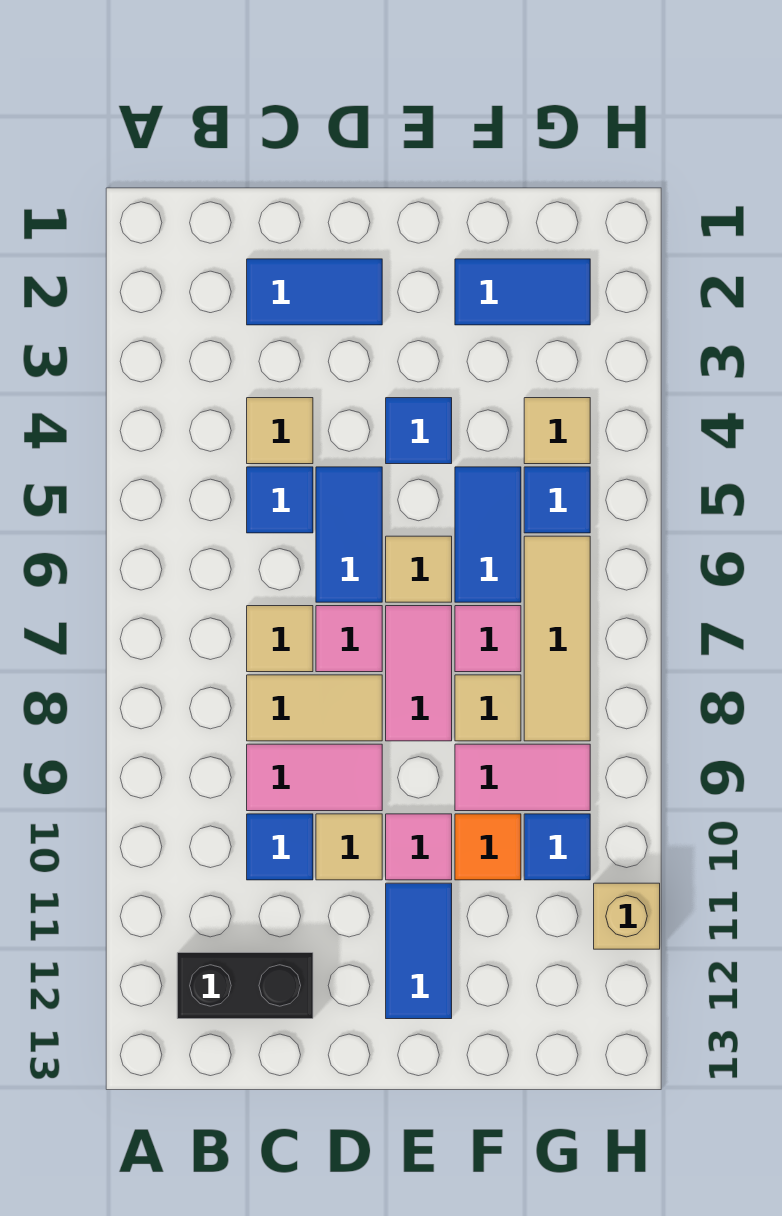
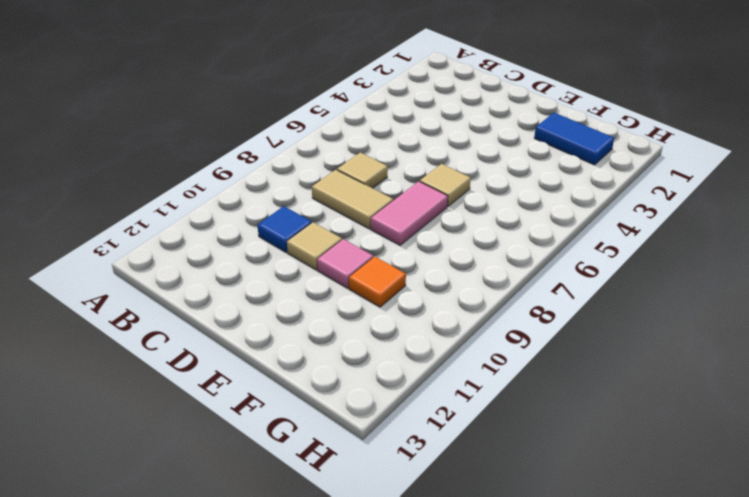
none -> black 1x2 brick [177,953,313,1019]
none -> blue 1x2 tile [247,259,382,325]
none -> tan 1x1 tile [247,398,313,464]

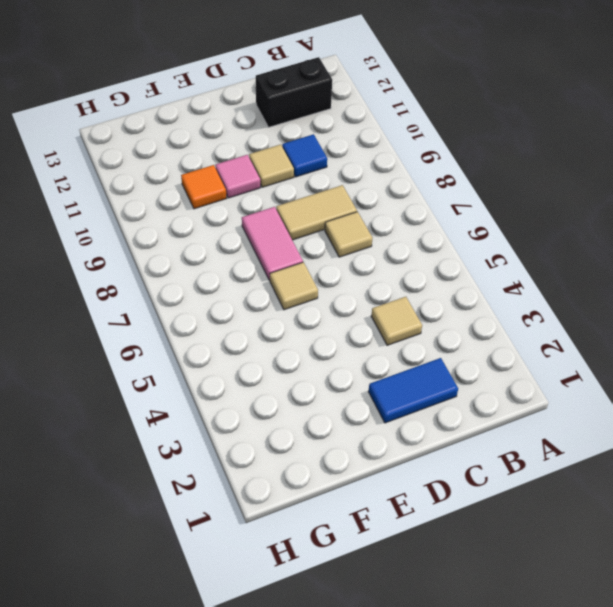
none -> blue 1x1 tile [247,467,313,533]
none -> pink 1x2 tile [247,744,382,811]
none -> blue 1x2 tile [316,467,382,602]

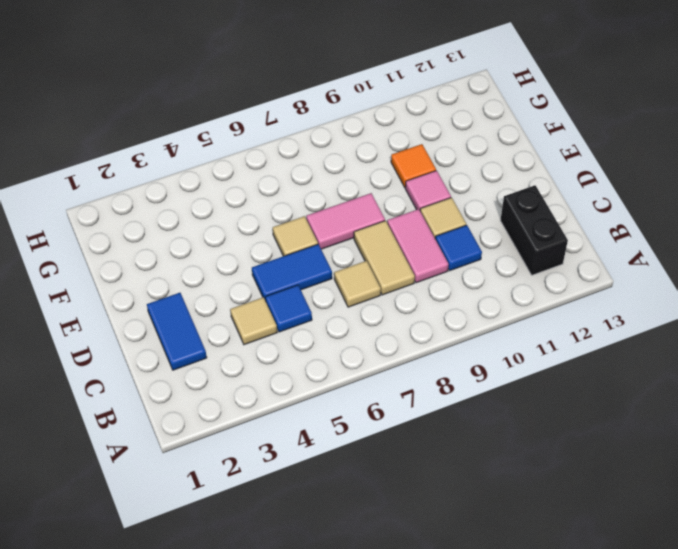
none -> pink 1x1 tile [316,606,382,672]
none -> blue 1x1 tile [386,398,452,464]
none -> blue 1x2 tile [386,883,452,1019]

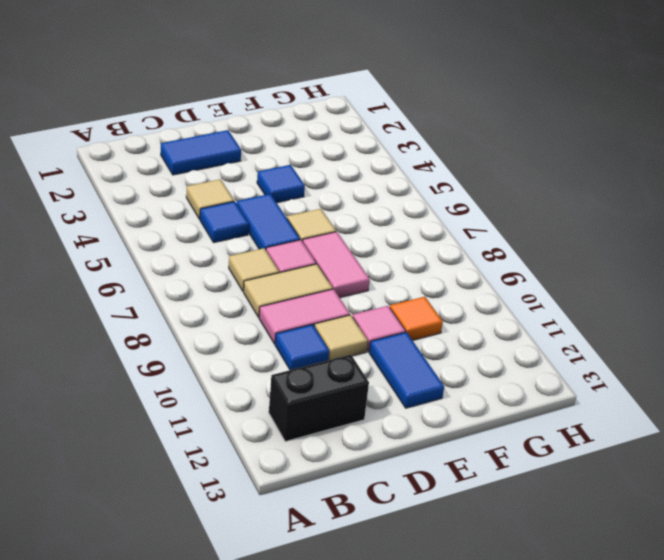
none -> blue 1x2 tile [455,259,590,325]
none -> blue 1x2 tile [455,467,521,602]
none -> pink 1x1 tile [455,606,521,672]

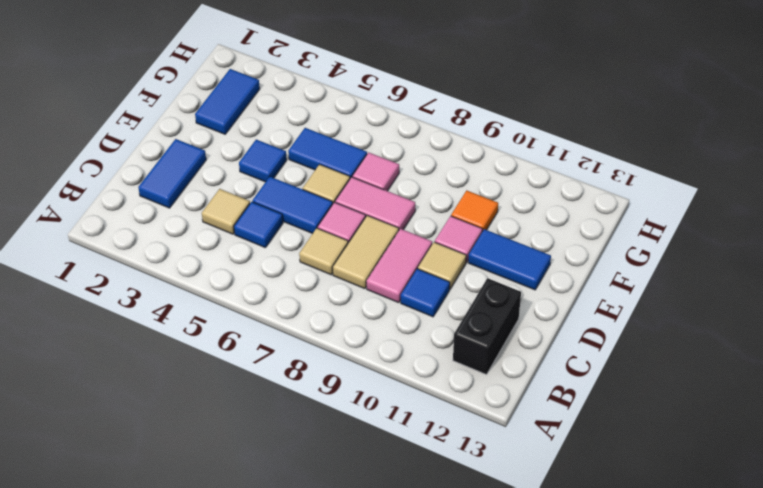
none -> tan 1x1 tile [455,675,521,741]
none -> pink 1x2 tile [455,744,590,811]
none -> tan 1x1 tile [524,398,590,464]

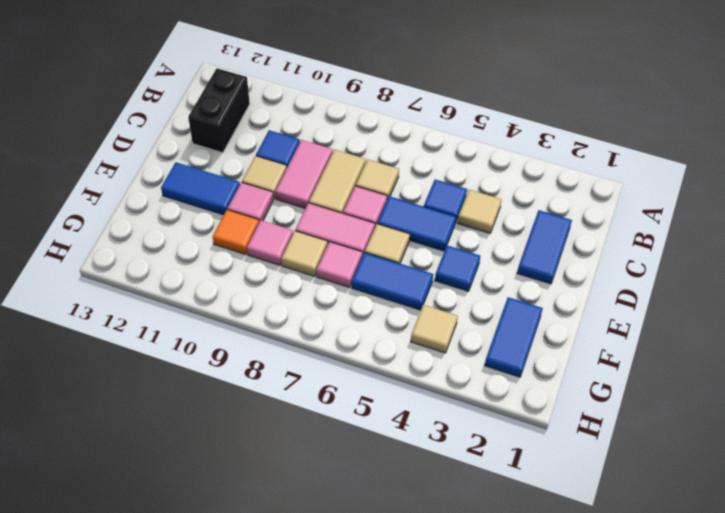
pink 1x1 tile [247,220,293,265] -> pink 1x2 tile [455,744,590,811]
none -> blue 1x1 tile [524,467,590,533]
none -> tan 1x3 tile [524,536,590,741]
none -> blue 1x1 tile [524,814,590,880]

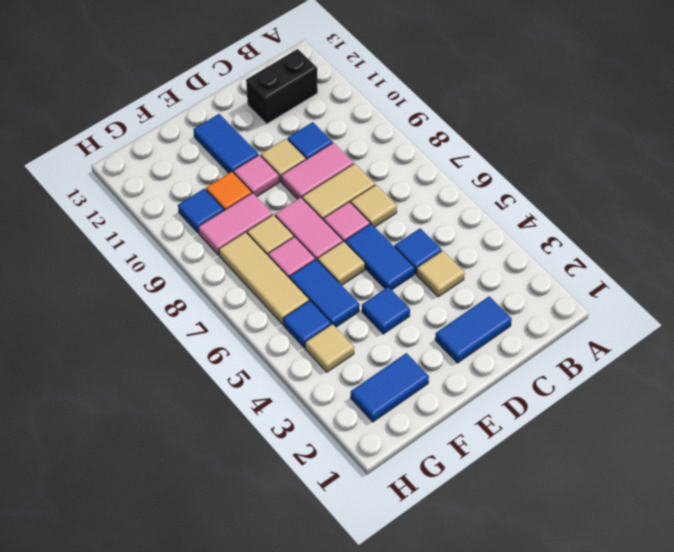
none -> tan 1x1 brick [594,883,660,949]

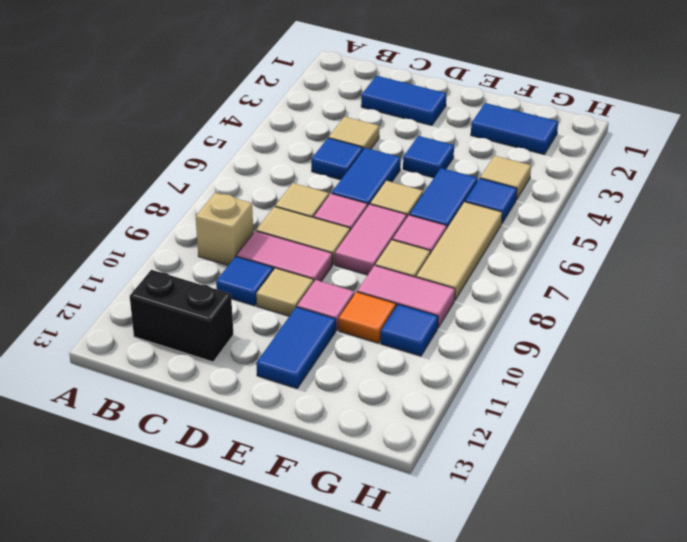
tan 1x1 brick [196,193,253,265] -> tan 1x1 brick moved to [594,883,660,949]

